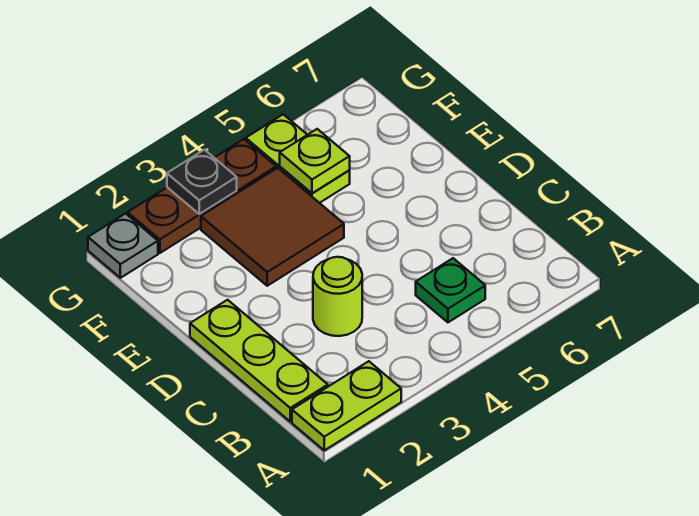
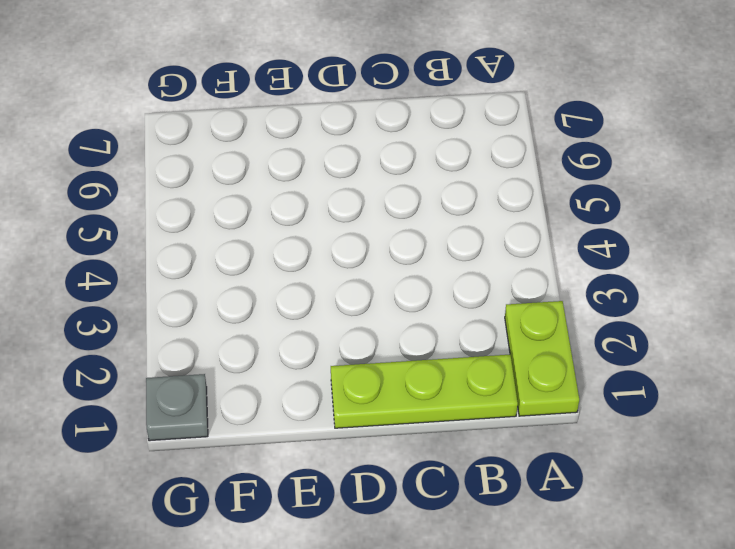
none -> green 1x1 plate [416,258,485,322]
none -> lime 1x1 round brick [313,257,362,336]

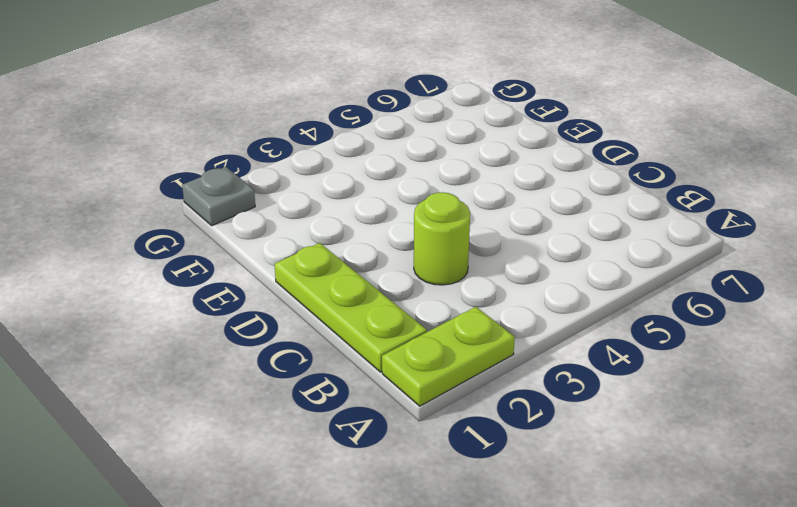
none -> green 1x1 plate [416,258,485,322]
none -> brown 2x2 tile [201,168,344,286]

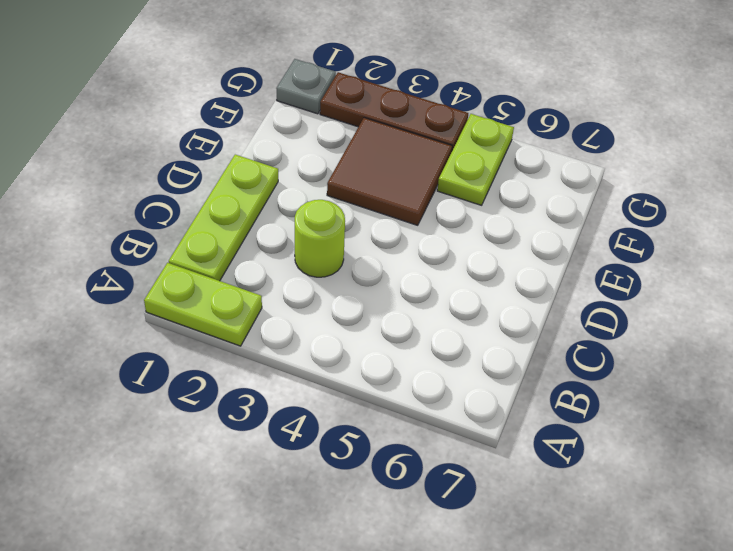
none -> green 1x1 plate [416,258,485,322]
none -> lime 1x1 plate [280,129,350,193]

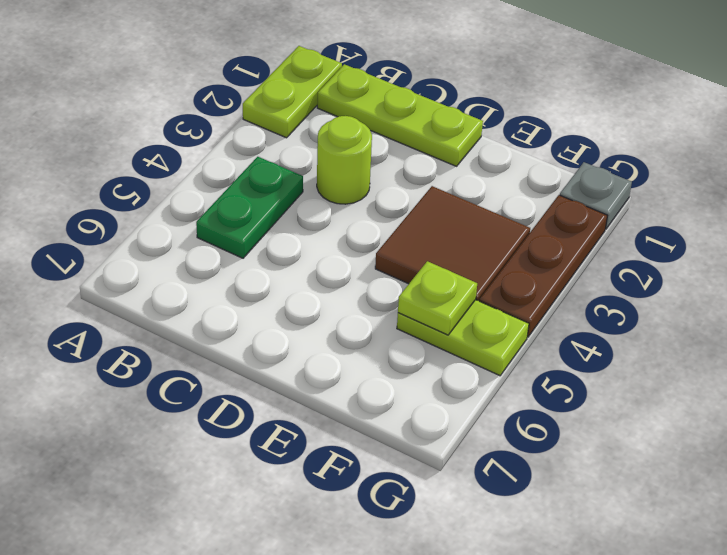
green 1x2 plate [196,157,303,258] -> green 1x1 plate [416,258,485,322]
none -> black 1x1 plate [167,150,237,214]

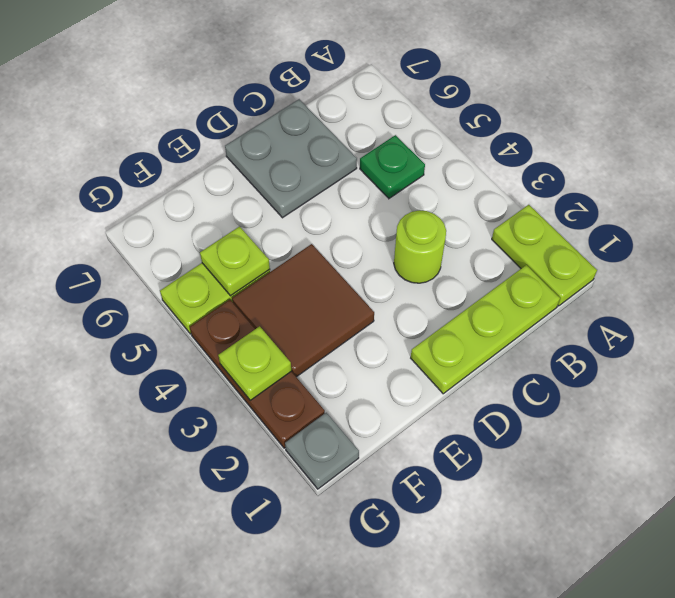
grey 2x2 plate [225,99,357,218] -> none
lime 1x1 plate [218,326,291,400] -> black 1x1 plate [167,150,237,214]

